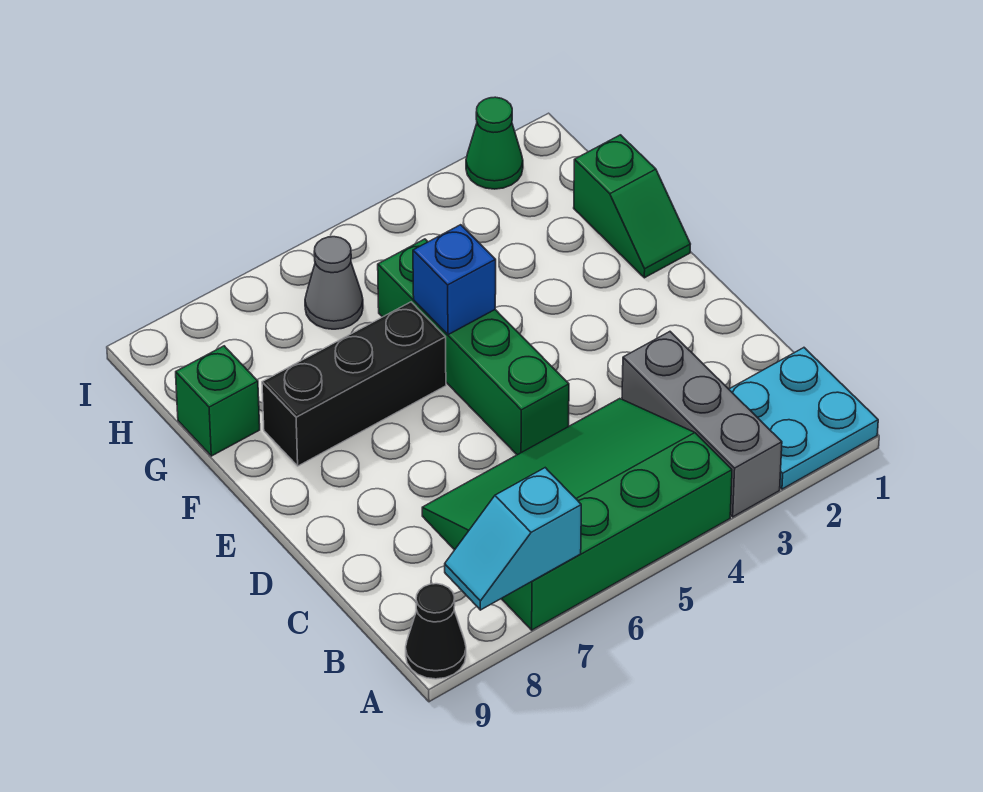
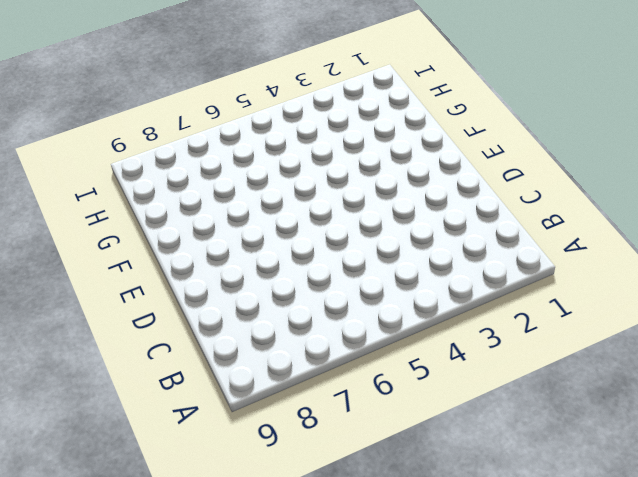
none -> cyan 2x2 plate [729,348,878,489]
none -> grey 1x3 brick [622,332,782,517]
none -> green 3x4 slope [422,399,732,630]

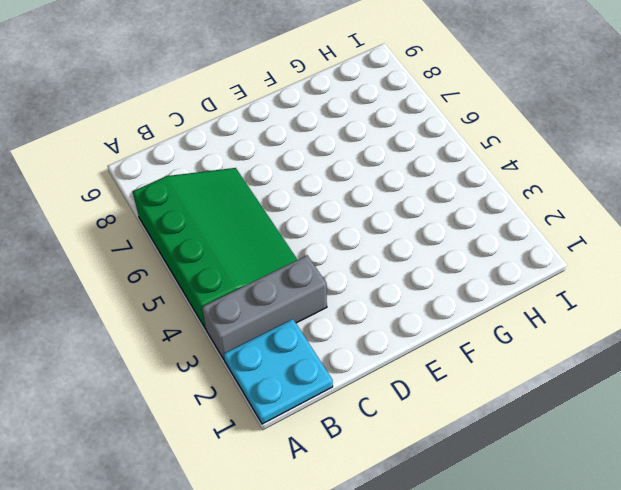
none -> black 1x1 cone [406,584,466,679]
none -> green 1x4 brick [378,239,569,455]
none -> green 1x2 slope [574,135,690,278]

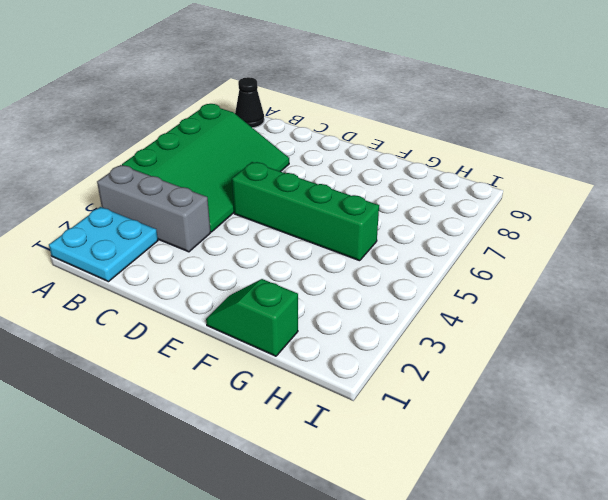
none -> black 1x3 brick [262,302,446,466]
none -> green 1x1 brick [176,346,260,456]
none -> grey 1x1 cone [305,237,363,329]

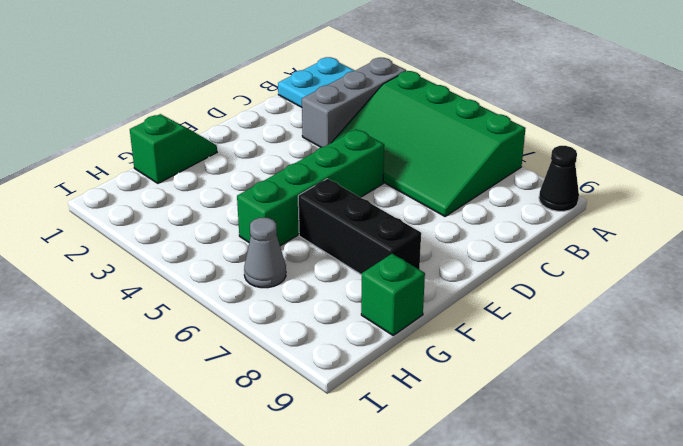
none -> green 1x1 cone [466,97,523,189]
none -> cyan 1x2 slope [445,468,581,610]
none -> blue 1x1 brick [413,225,496,335]

